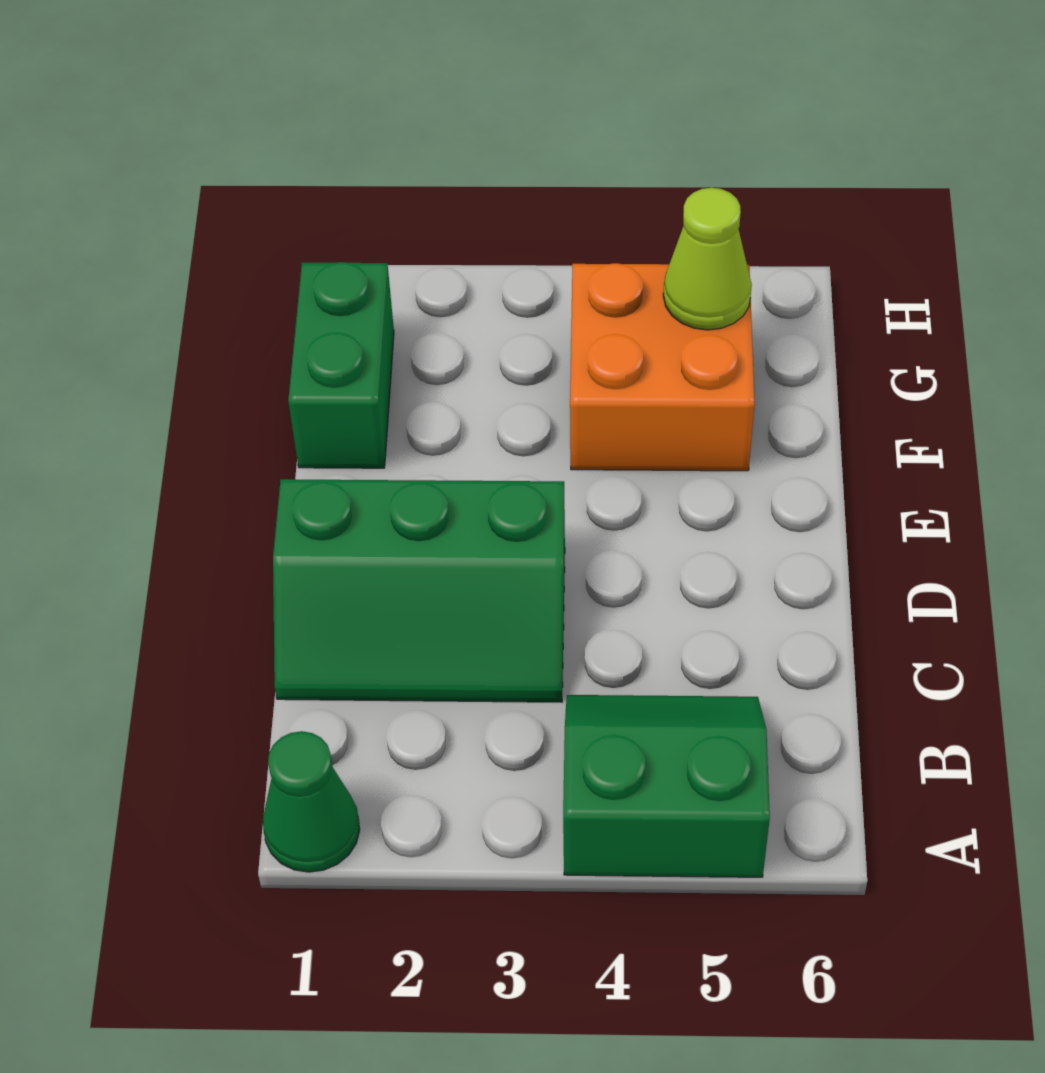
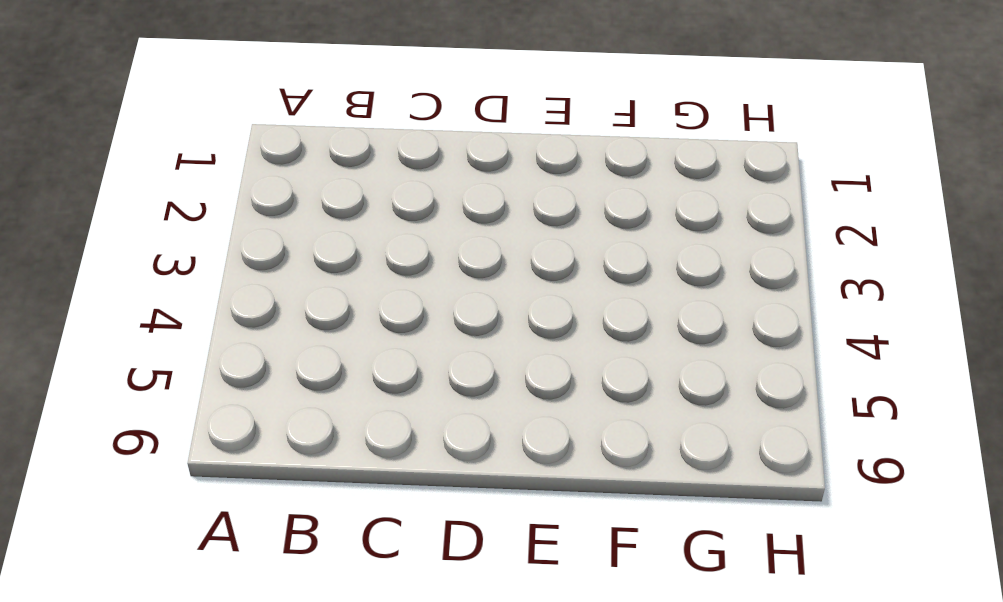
none -> green 1x1 cone [263,731,360,872]
none -> green 2x2 slope [563,695,770,877]

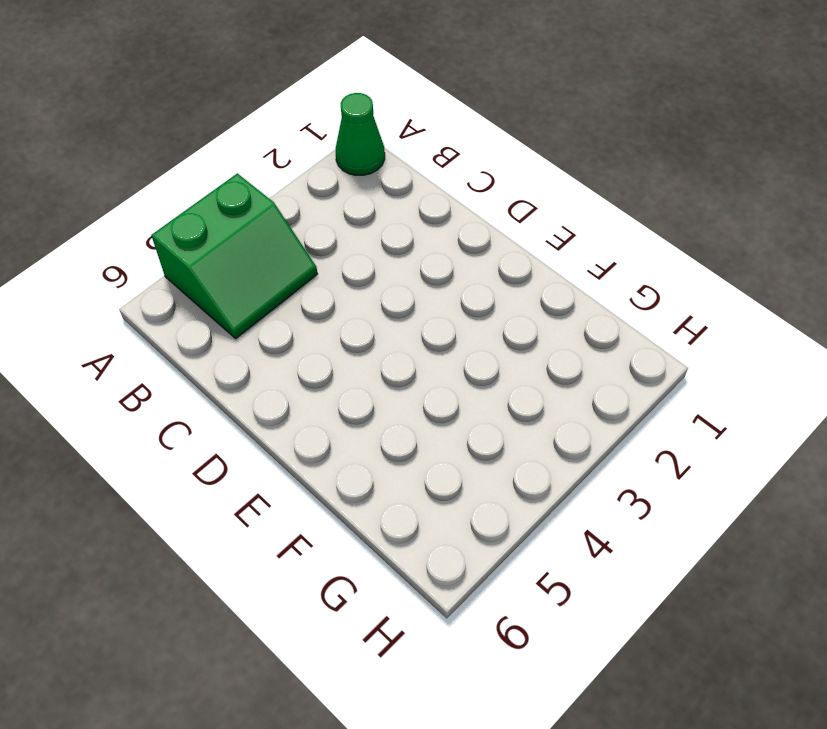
none -> green 2x3 slope [273,479,565,702]
none -> green 1x2 brick [288,262,394,468]

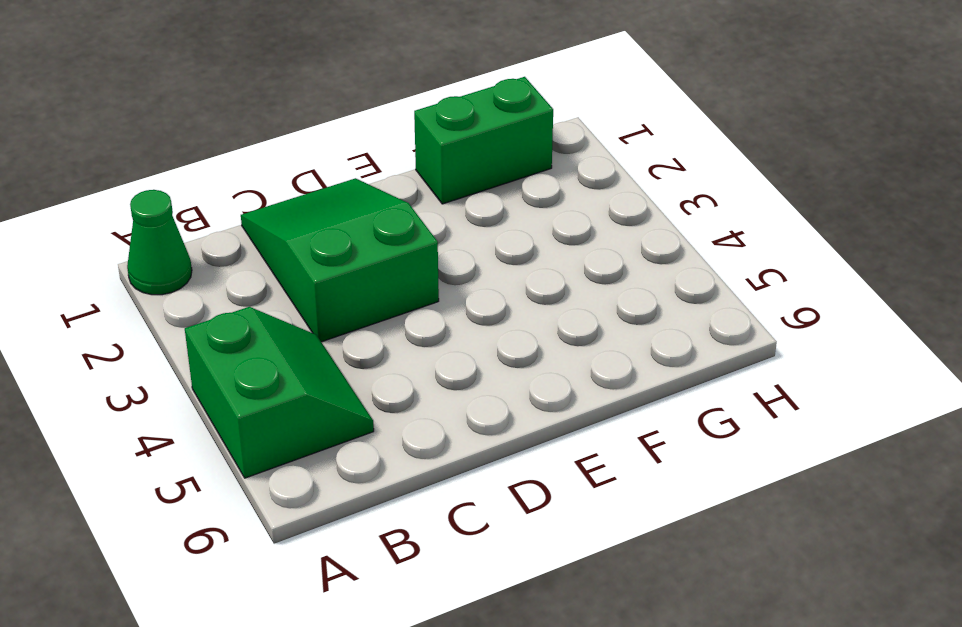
green 2x3 slope [241,178,439,342] -> green 2x3 slope turned to [273,479,565,702]
none -> orange 2x2 brick [570,263,755,471]
none -> lime 1x1 cone [663,188,752,330]

